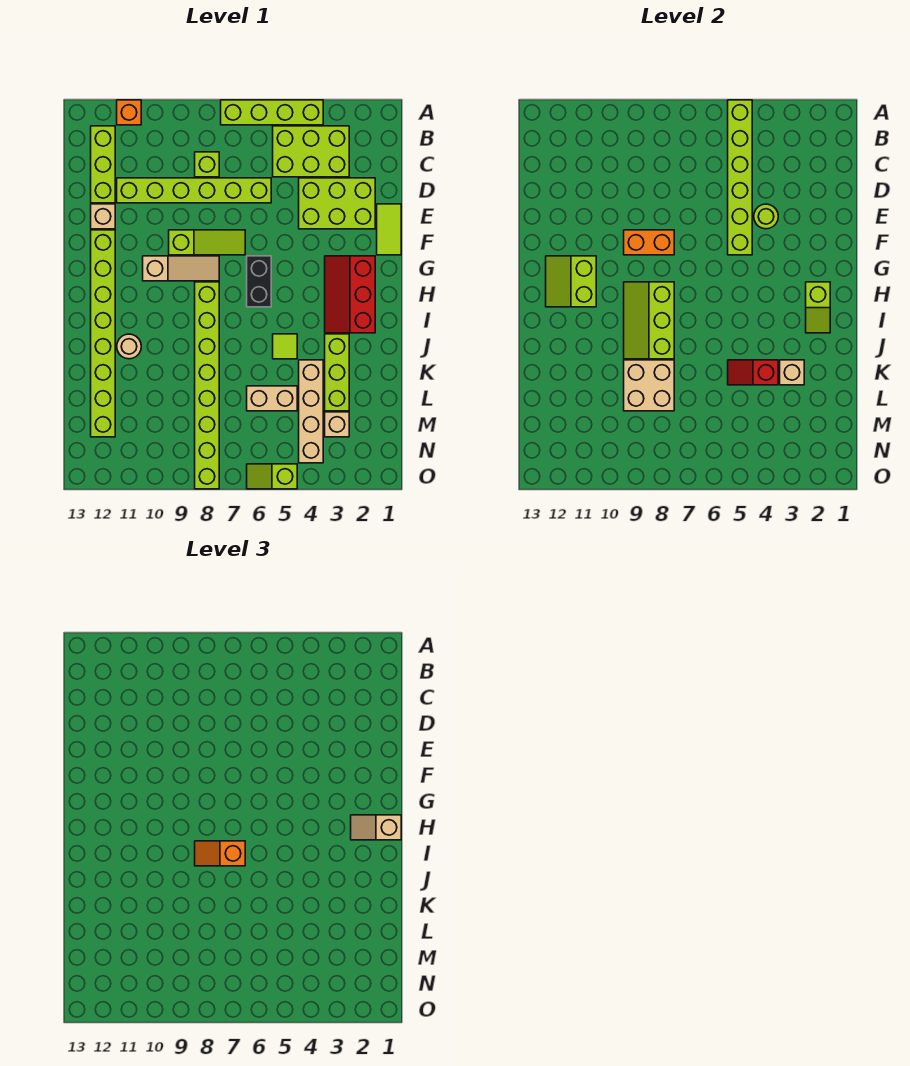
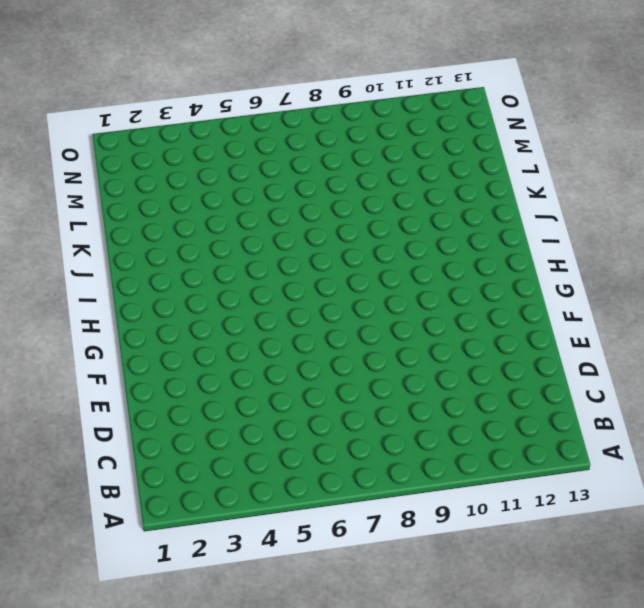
none -> lime 1x4 brick [221,100,323,125]
none -> orange 1x1 brick [117,100,141,125]
none -> lime 2x3 brick [273,126,349,177]
none -> lime 1x3 brick [91,126,115,203]

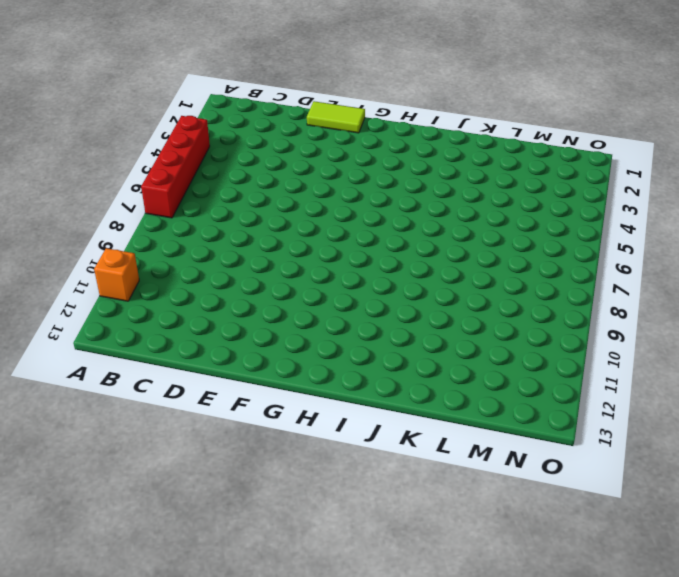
red 1x4 brick [141,116,210,218] -> lime 1x4 brick [221,100,323,125]
none -> lime 2x3 brick [273,126,349,177]
none -> lime 1x3 brick [91,126,115,203]
none -> lime 1x1 brick [195,152,219,177]
none -> lime 2x3 brick [299,178,375,229]

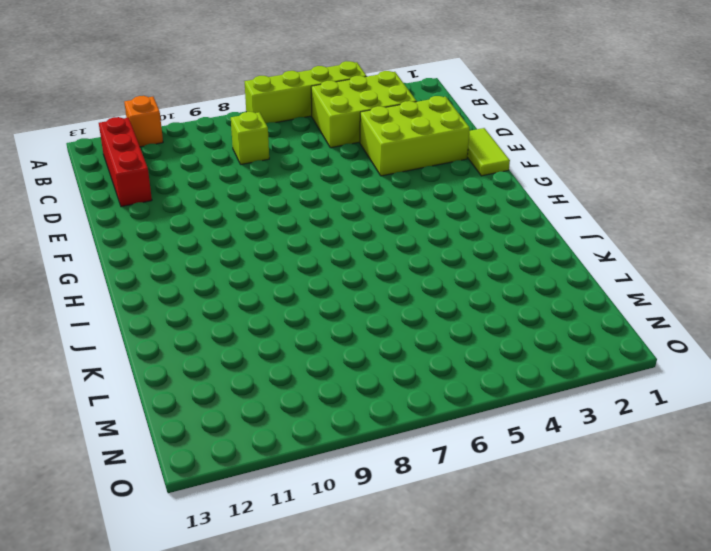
red 1x3 brick [99,117,152,207] -> lime 1x3 brick [91,126,115,203]
none -> lime 1x6 brick [117,178,271,203]
none -> tan 1x1 brick [91,204,115,229]
none -> lime 1x3 slope [169,230,245,255]
none -> lime 1x8 brick [91,230,115,437]

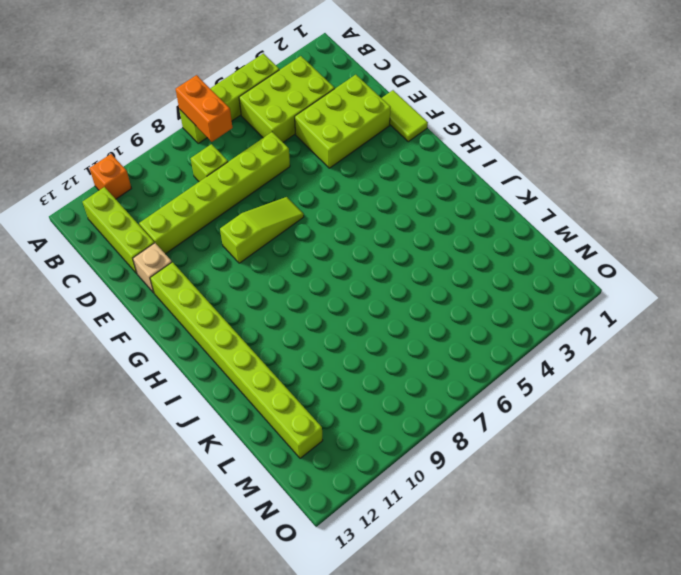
orange 1x2 brick [176,75,233,142] -> orange 1x2 brick turned to [624,230,674,255]
none -> red 2x3 slope [325,256,375,333]
none -> black 1x2 brick [247,256,271,307]
none -> tan 1x3 slope [143,256,219,281]
none -> lime 1x8 brick [195,282,219,489]

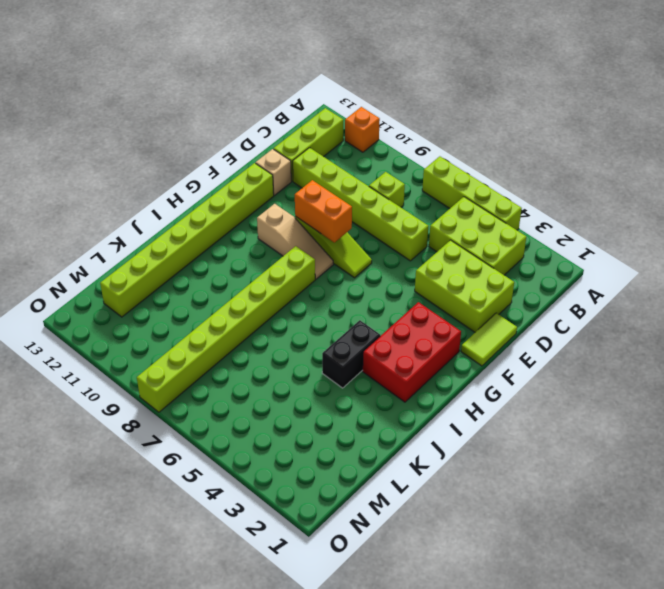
red 2x3 brick [363,302,461,402] -> red 2x3 slope [325,256,375,333]
black 1x2 brick [322,320,380,388] -> black 1x2 brick moved to [247,256,271,307]
none -> lime 1x3 brick [325,334,349,411]
none -> lime 1x1 tile [273,334,297,359]
none -> tan 1x1 round brick [117,334,141,359]
none -> tan 1x4 brick [299,360,323,463]

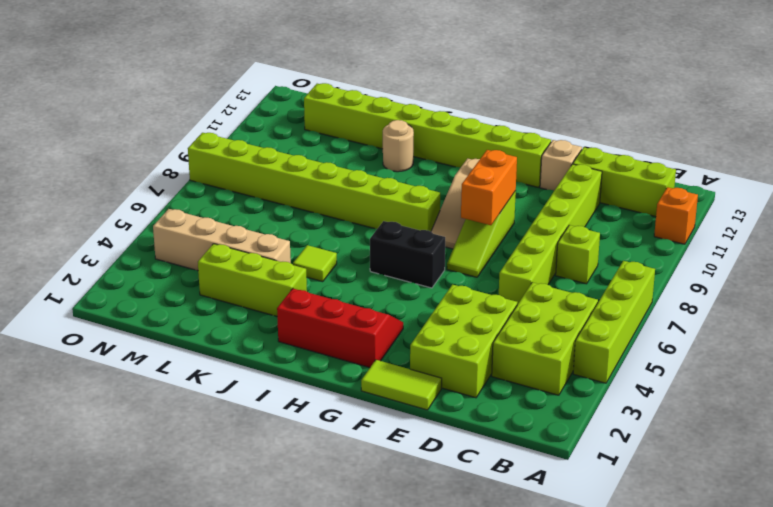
none -> tan 1x2 brick [247,386,297,411]
none -> tan 1x1 brick [325,412,349,437]
none -> lime 1x2 slope [247,464,297,489]
none -> lime 1x6 brick [728,100,752,255]

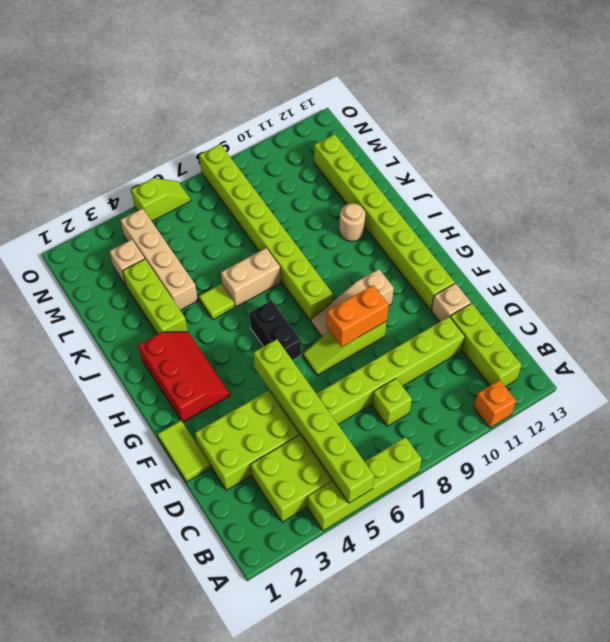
tan 1x2 brick [221,248,280,307] -> tan 1x2 brick moved to [247,386,297,411]
none -> lime 1x1 round brick [754,204,778,229]
none -> lime 2x2 slope [546,256,596,307]
none -> lime 1x2 slope [806,282,830,333]
none -> lime 2x3 slope [624,282,674,359]

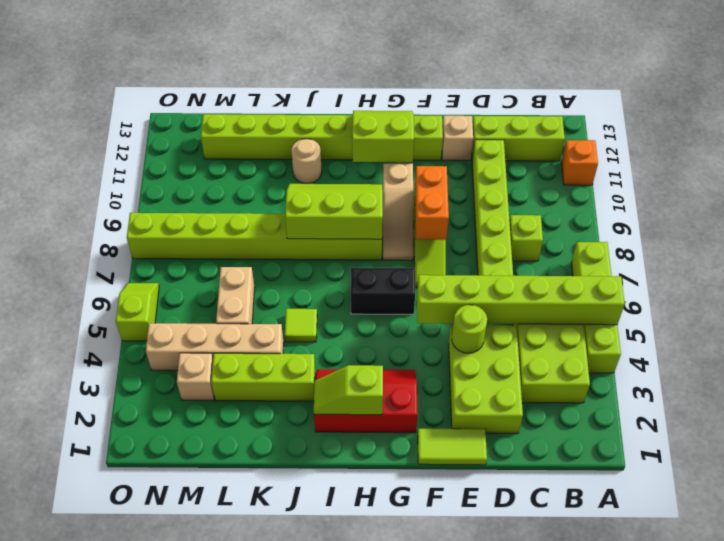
none -> tan 1x1 brick [780,360,804,385]
none -> red 1x2 slope [728,360,778,385]
none -> tan 2x2 brick [624,360,674,411]
none -> tan 1x2 slope [351,815,401,840]

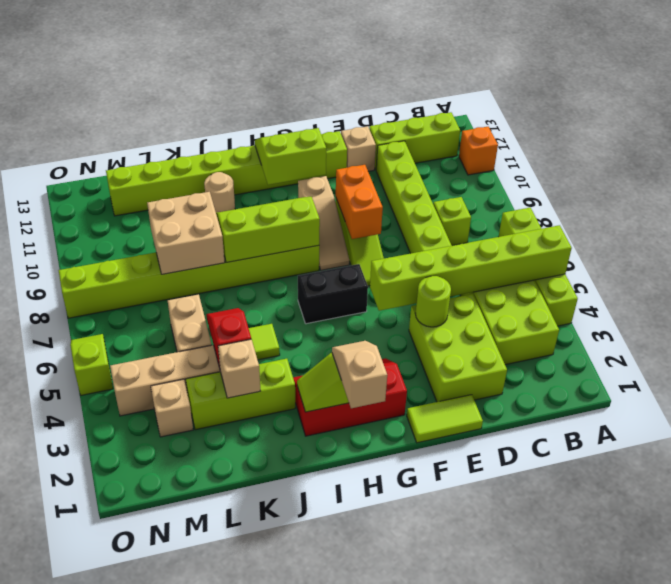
none -> orange 1x2 slope [195,841,245,866]

